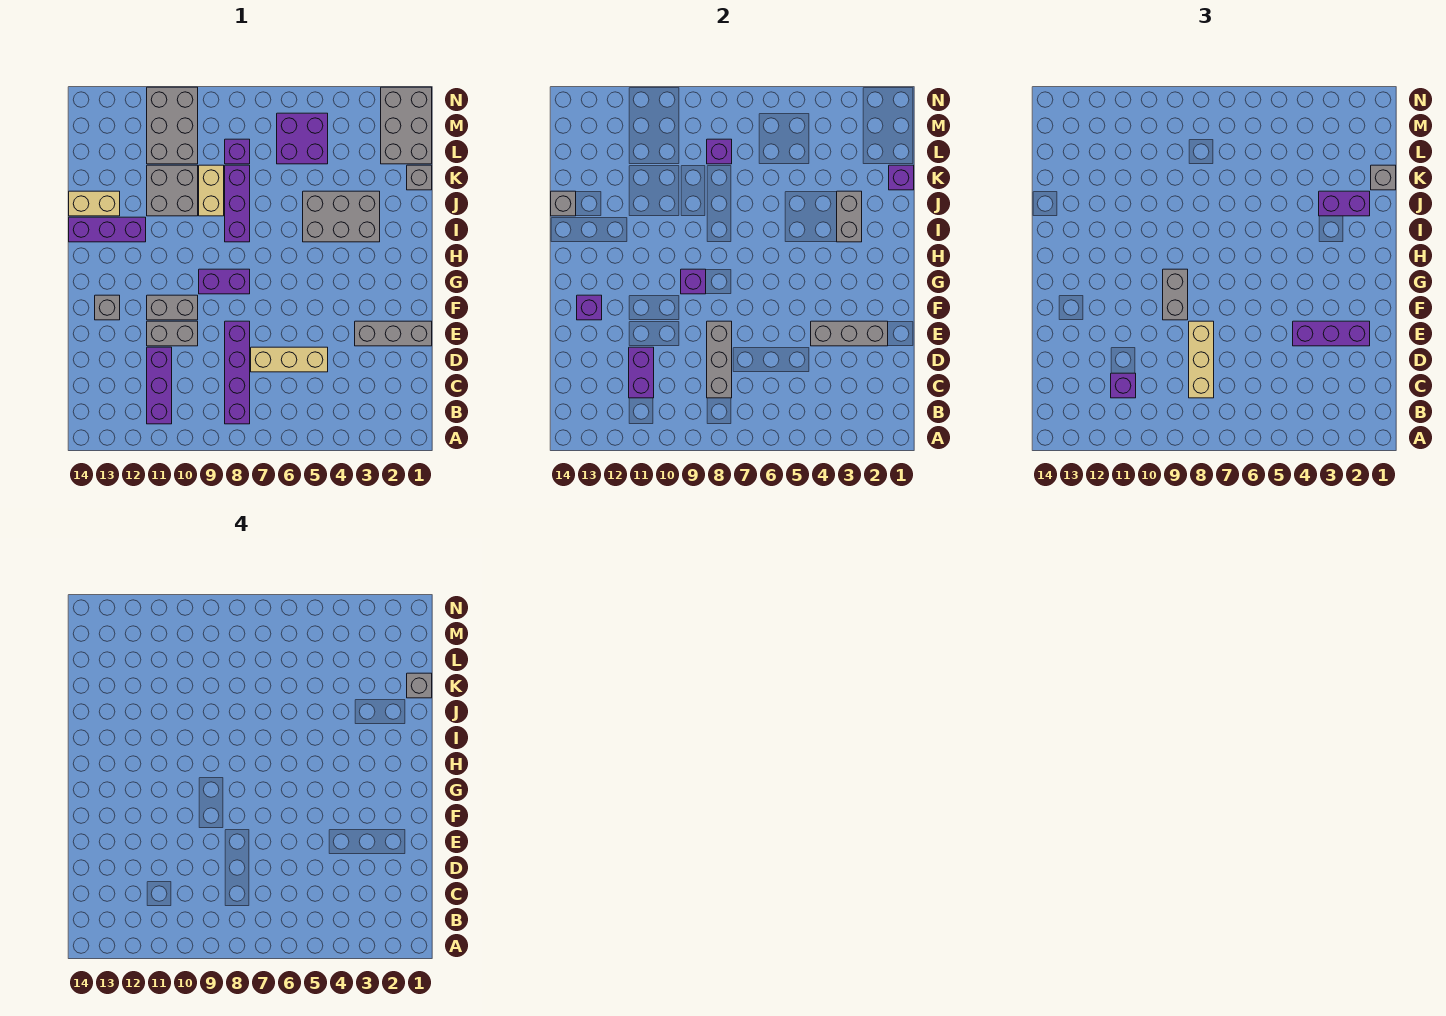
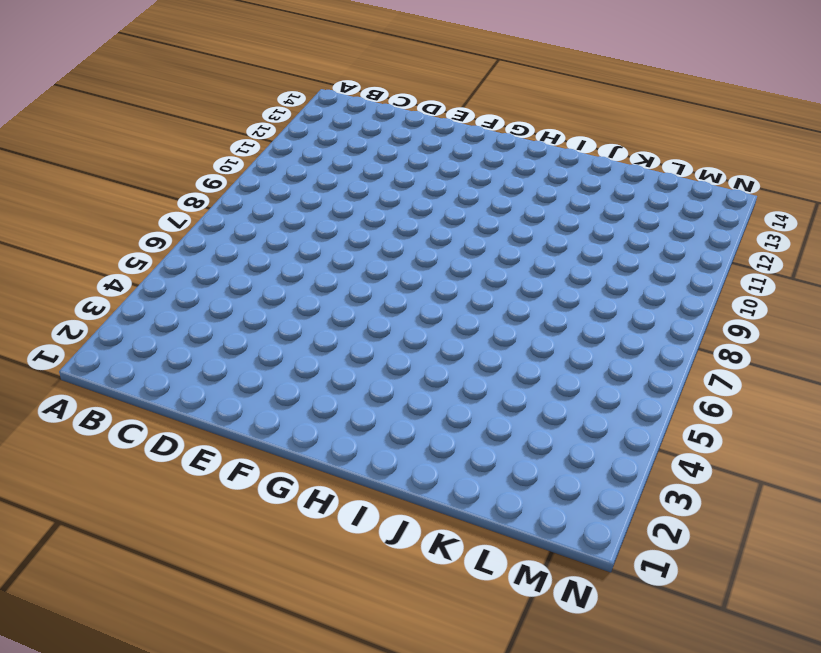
none -> purple 1x4 brick [225,321,250,424]
none -> purple 1x3 brick [147,347,172,424]
none -> tan 1x3 brick [251,347,328,372]
none -> grey 1x3 brick [355,321,432,346]

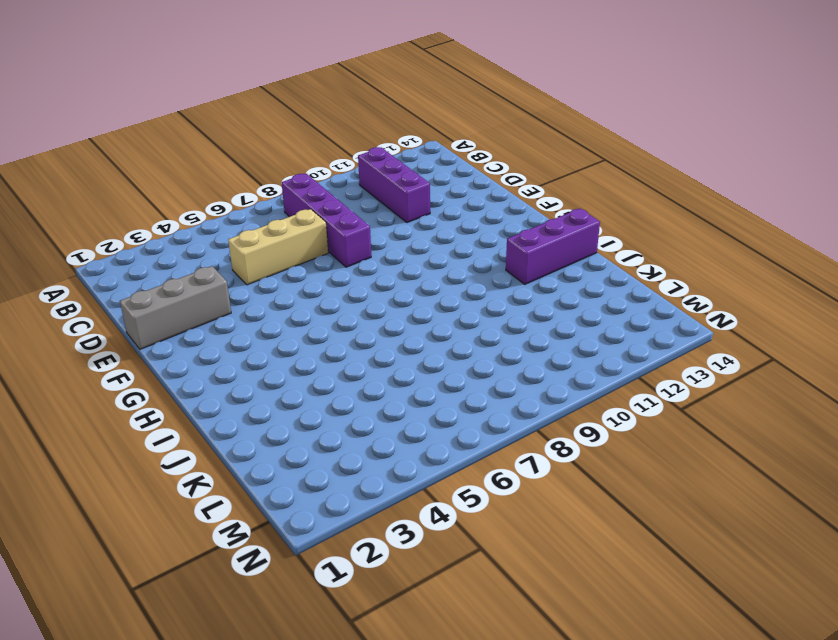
none -> grey 1x2 brick [147,321,198,346]
none -> grey 1x2 brick [147,295,198,320]
none -> grey 1x1 brick [95,295,120,320]
none -> purple 1x2 brick [199,269,250,294]

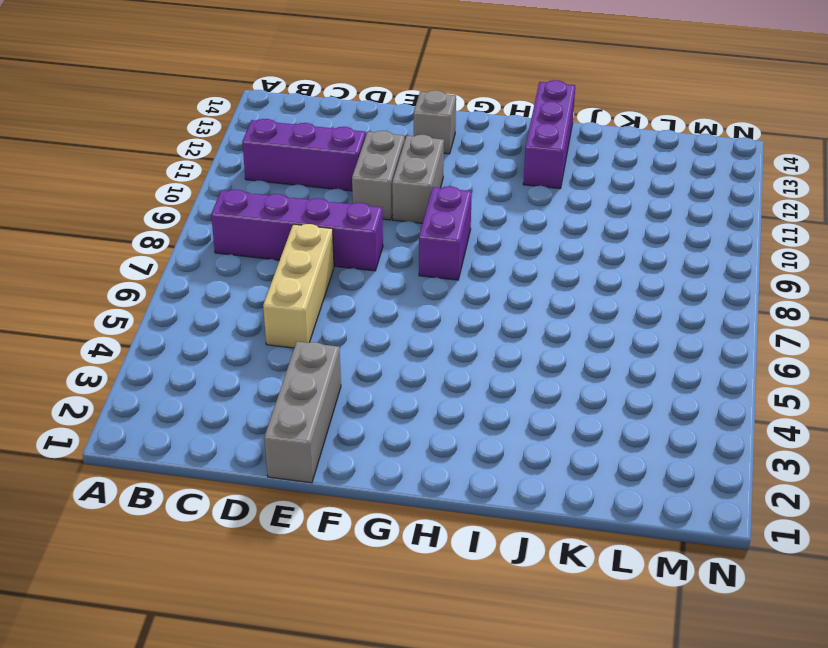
none -> grey 2x3 brick [303,191,380,242]
none -> purple 1x3 brick [225,165,250,242]
none -> tan 1x2 brick [199,165,224,216]
none -> grey 2x2 brick [147,165,198,216]

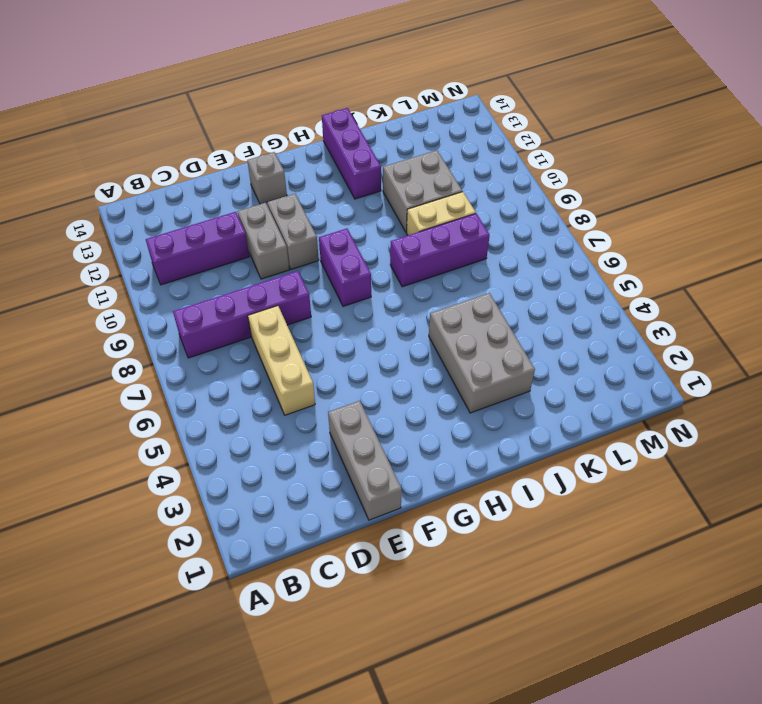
none -> tan 1x2 brick [69,191,120,216]
none -> grey 1x1 brick [407,165,432,190]
none -> grey 2x3 brick [381,87,432,164]
none -> purple 2x2 brick [277,113,328,164]

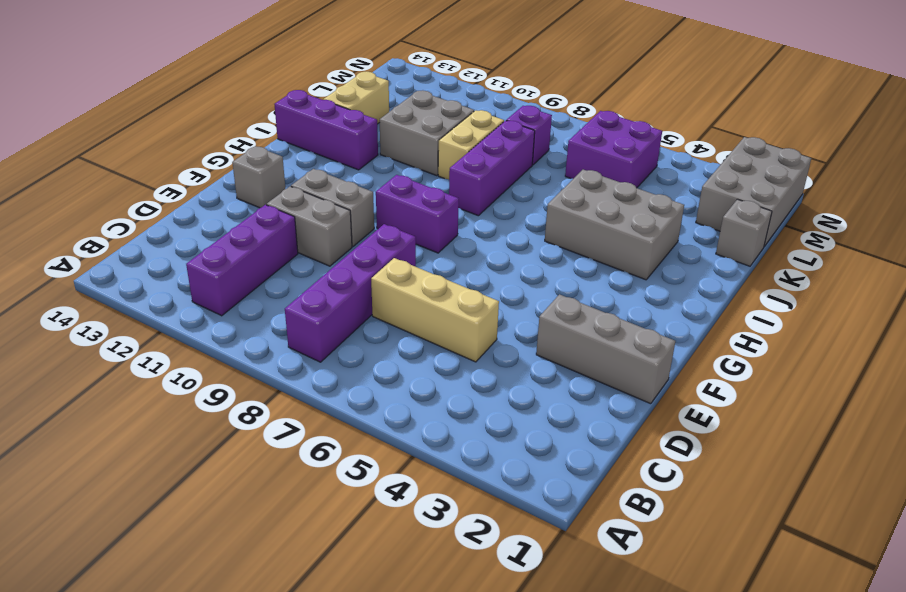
tan 1x2 brick [323,72,389,124] -> tan 1x2 brick turned to [69,191,120,216]
none -> grey 2x3 brick [147,87,198,164]
none -> grey 1x3 brick [707,321,732,398]
none -> purple 1x2 brick [629,347,654,398]
none -> grey 1x3 brick [811,321,888,346]

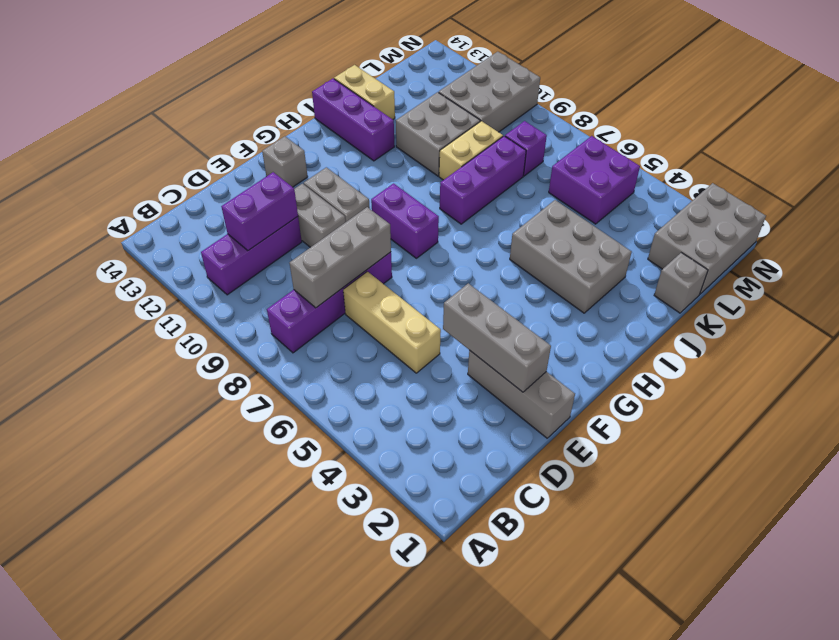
none -> purple 1x1 brick [577,295,602,320]
none -> purple 1x1 brick [681,269,706,294]
none -> grey 1x2 brick [837,191,862,242]
none -> grey 1x1 brick [551,191,576,216]

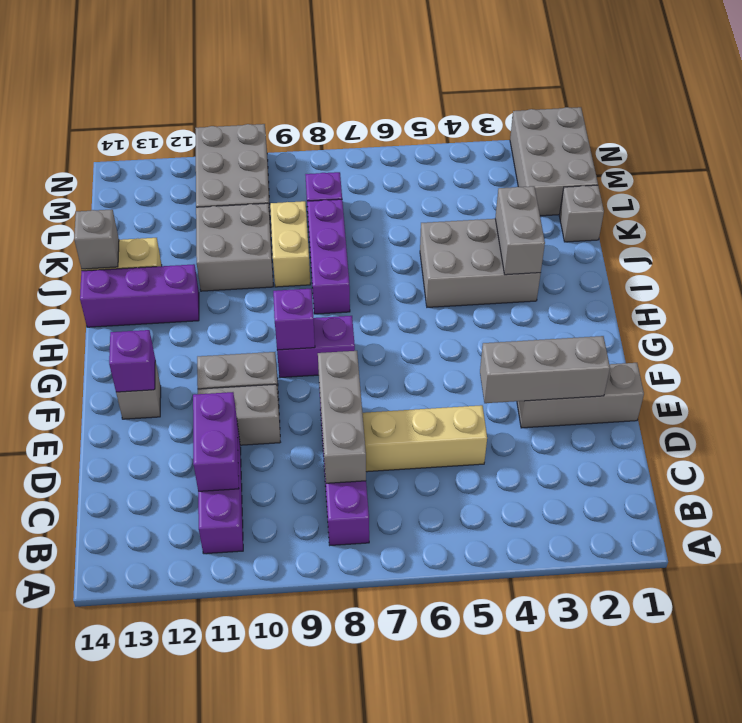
none -> purple 2x2 brick [277,113,328,164]
none -> purple 1x1 brick [889,165,914,190]
none -> purple 1x1 brick [707,139,732,164]
none -> tan 1x3 brick [1189,321,1214,398]

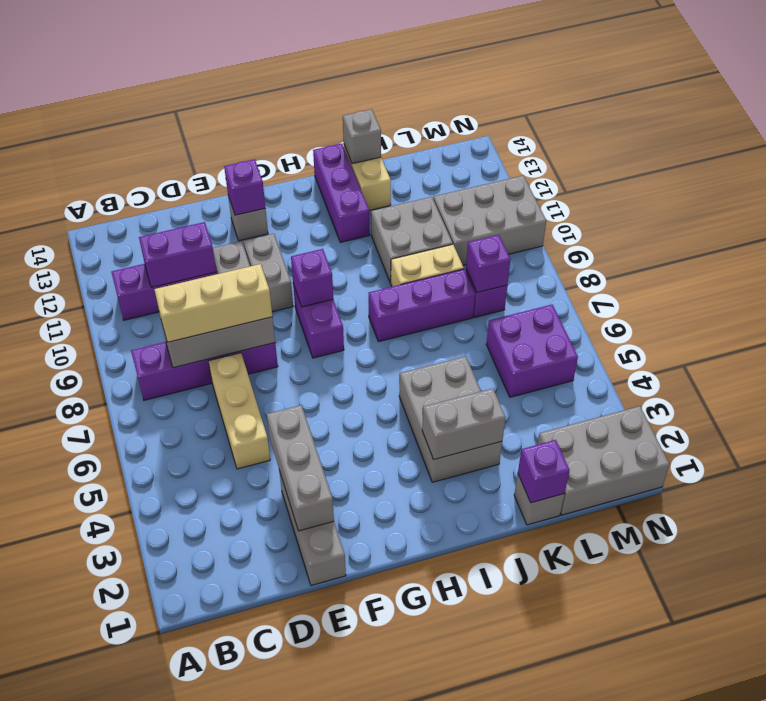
none -> purple 1x1 brick [1111,373,1136,398]
none -> purple 1x3 brick [1293,321,1370,346]
none -> grey 1x2 brick [1163,269,1188,320]
none -> purple 1x2 brick [1319,191,1370,216]

